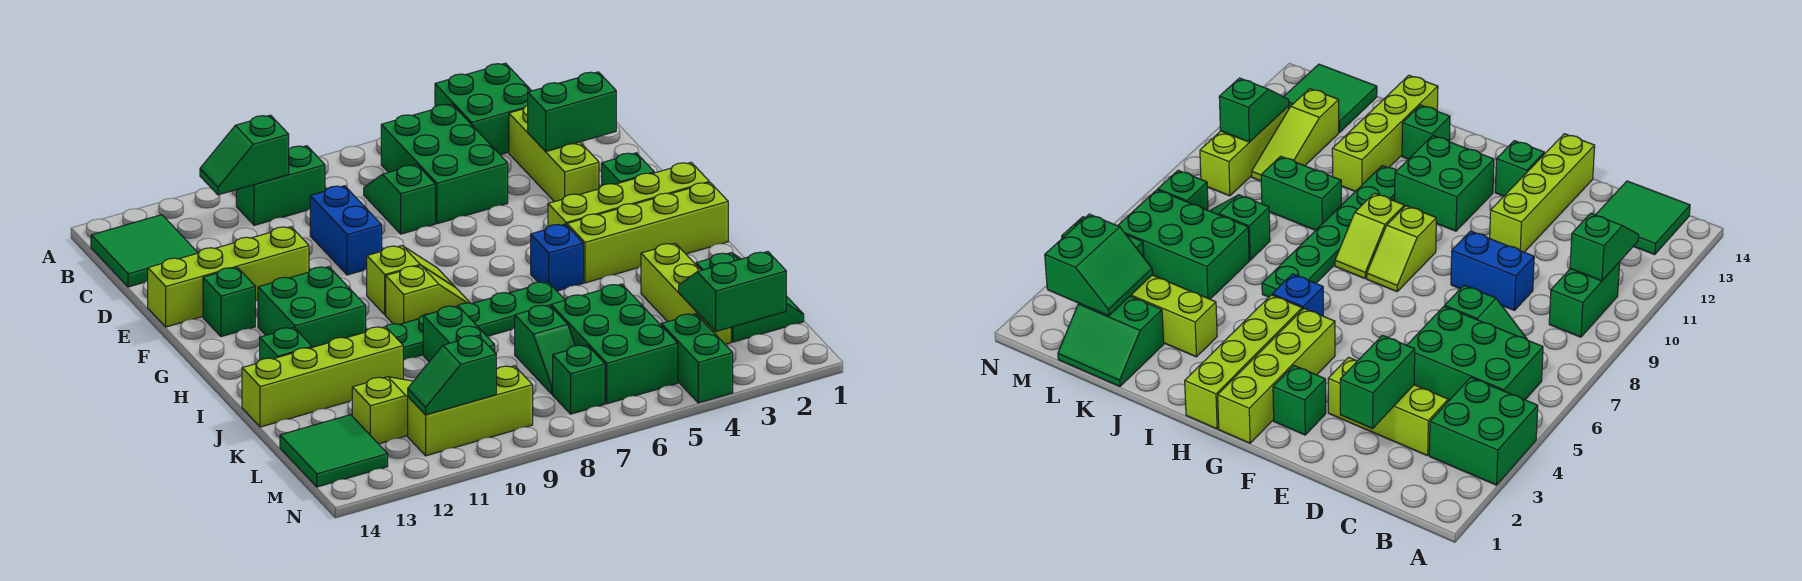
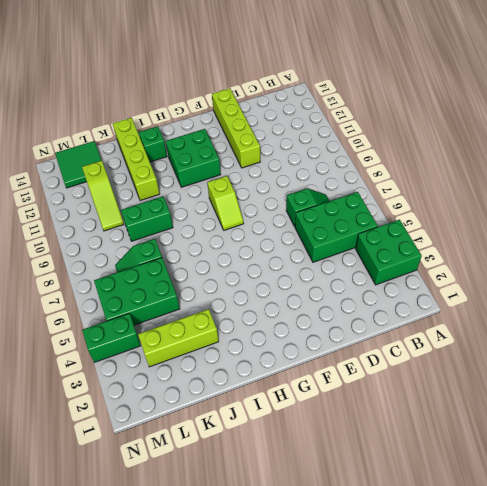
none -> green 1x2 brick [236,146,325,225]
none -> green 2x2 tile [91,215,198,287]
none -> lime 1x3 brick [509,105,599,202]
none -> blue 1x2 brick [310,186,382,275]

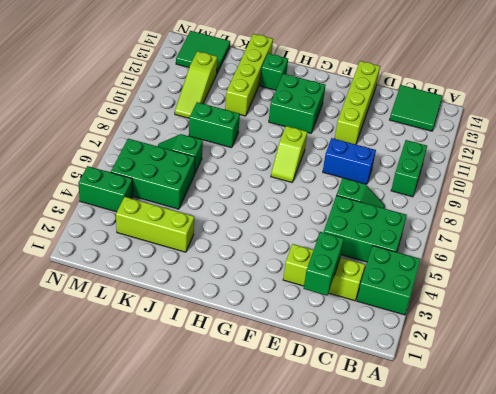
none -> green 1x1 brick [602,153,654,186]
none -> green 1x1 brick [203,267,255,337]
none -> lime 1x4 brick [548,162,709,227]
none -> lime 1x4 brick [567,182,728,283]

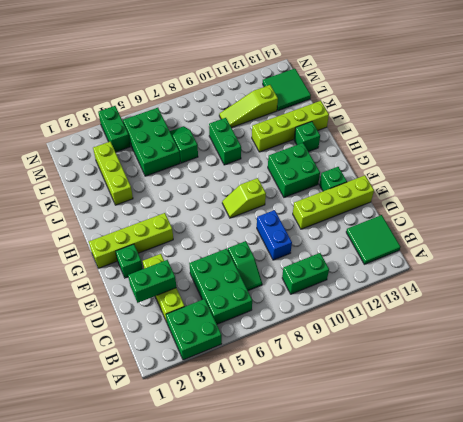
none -> lime 1x4 brick [567,182,728,283]
none -> blue 1x1 brick [531,224,583,291]
none -> lime 1x2 slope [386,266,471,324]
none -> green 1x6 plate [350,282,565,360]

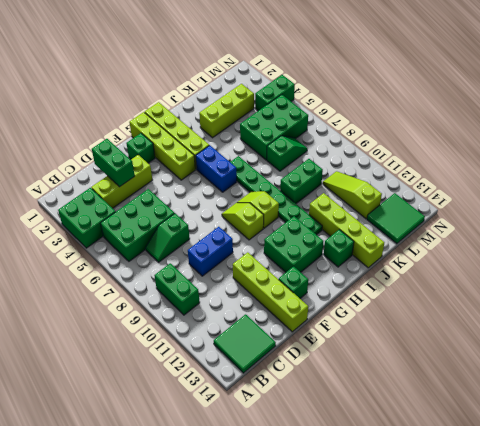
blue 1x2 brick [196,145,237,192] -> blue 1x1 brick [531,224,583,291]
none -> green 2x2 slope [696,253,804,342]
none -> green 1x1 brick [553,345,605,414]
none -> lime 1x3 brick [408,366,533,456]
none -> green 1x2 slope [200,115,289,195]

